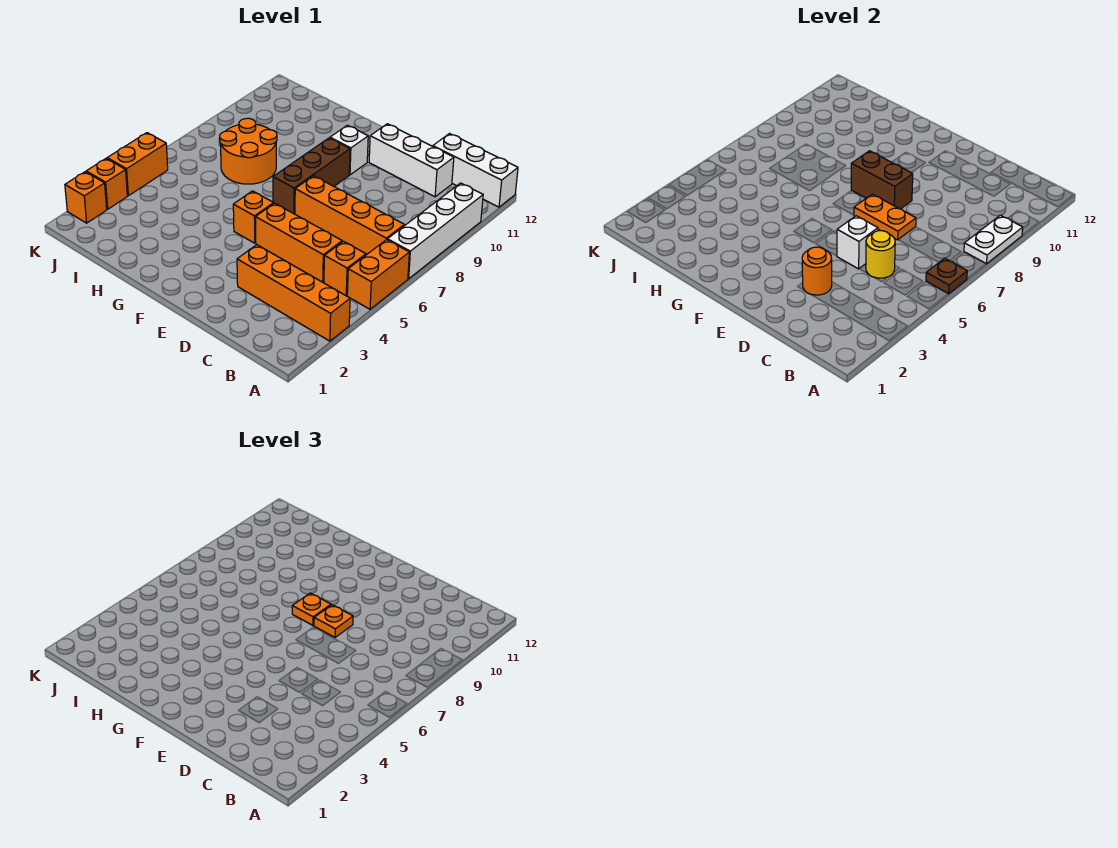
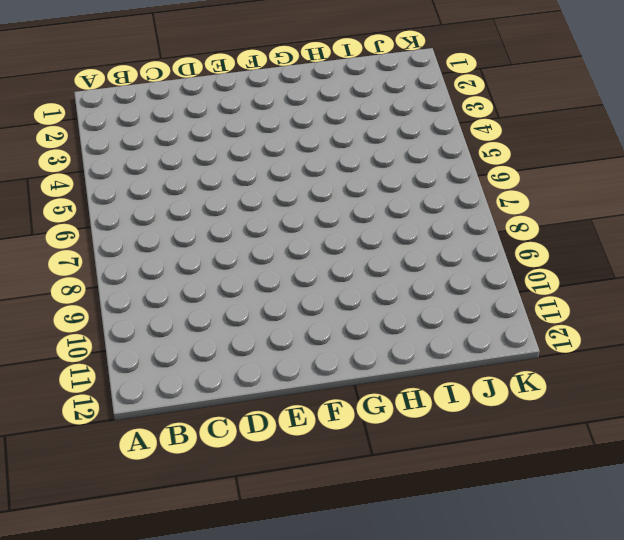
none -> orange 1x4 brick [237,245,350,341]
none -> orange 1x2 brick [347,240,409,309]
none -> white 1x4 brick [387,183,483,279]

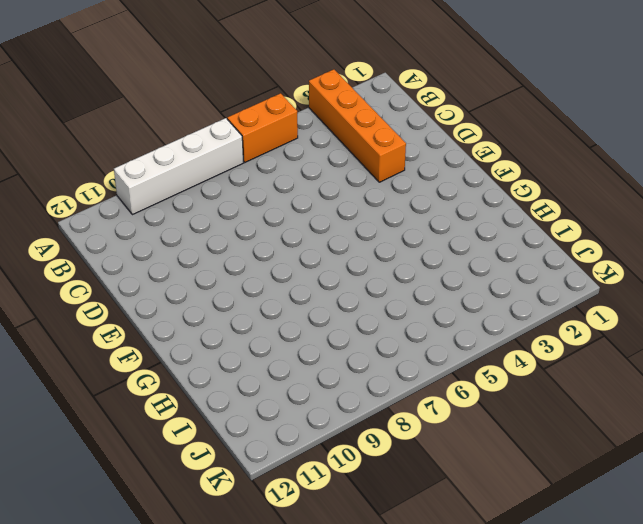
none -> white 1x3 brick [433,134,518,207]
none -> orange 1x1 brick [324,241,366,295]
none -> orange 1x4 brick [295,176,404,255]

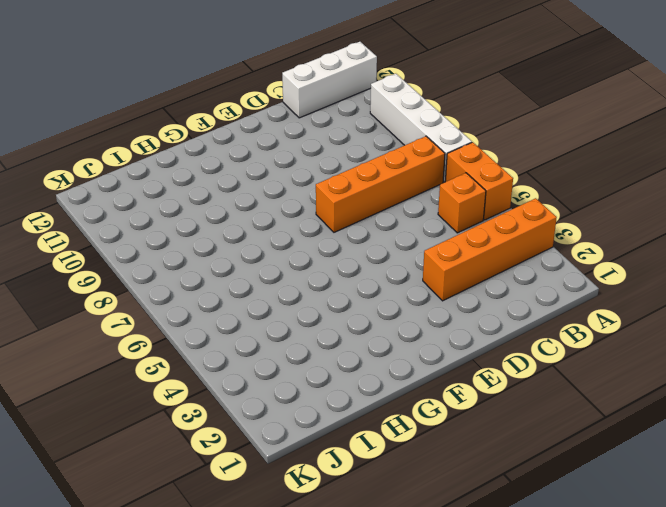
none -> orange 1x3 brick [256,203,342,282]
none -> white 1x3 brick [369,124,454,197]
none -> orange 1x1 brick [233,191,274,243]

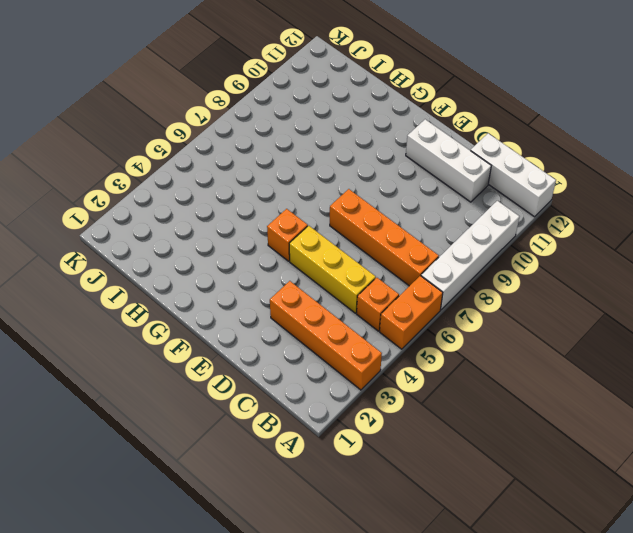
yellow 1x3 brick [289,226,376,313] -> orange 1x3 brick [256,203,342,282]
none -> brown 1x3 brick [273,138,350,214]
none -> white 1x1 brick [330,125,368,175]
none -> orange 2x2 round brick [220,118,277,184]

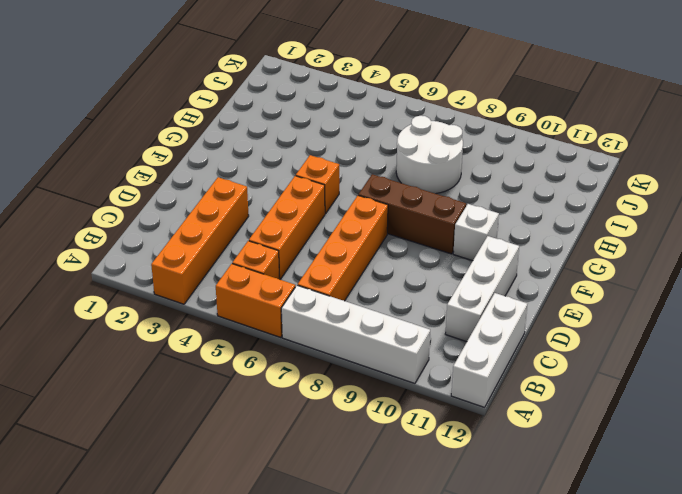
white 2x2 round brick [396,116,463,194] -> orange 2x2 round brick [220,118,277,184]
none -> orange 1x1 brick [65,172,107,223]
none -> orange 1x1 brick [86,158,127,209]
none -> orange 1x2 brick [107,133,168,196]

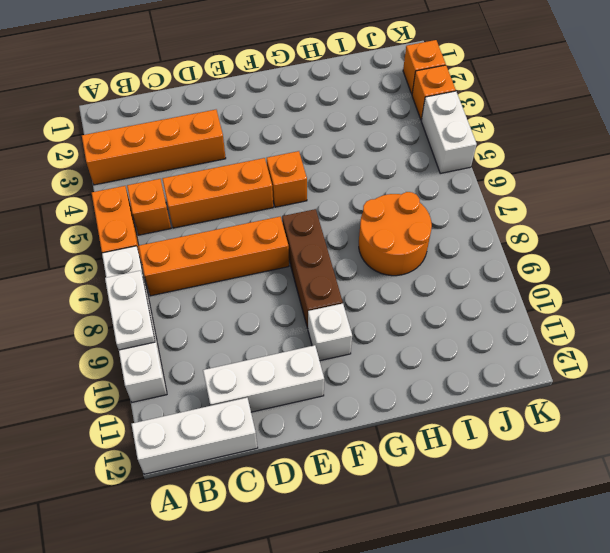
white 1x2 brick [421,91,477,173] -> orange 1x2 brick [107,133,168,196]
none -> brown 1x1 plate [926,258,967,294]
none -> yellow 1x1 round brick [866,231,895,278]
none -> orange 1x1 round brick [802,247,832,295]

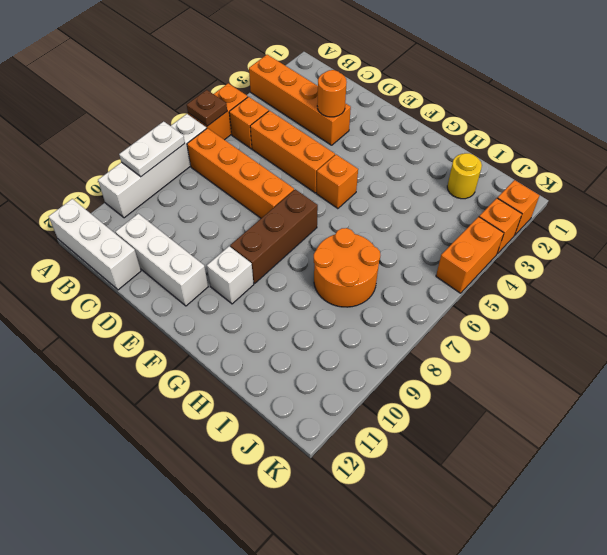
yellow 1x1 round brick [447,153,482,199] -> yellow 1x1 round brick moved to [866,231,895,278]
none -> white 1x1 brick [837,216,878,269]
none -> orange 1x2 plate [854,194,916,240]
none -> brown 1x2 brick [851,151,913,209]

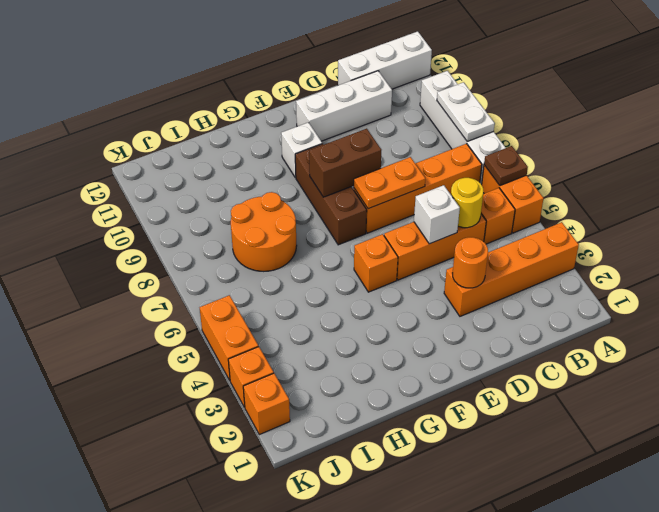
none -> orange 1x1 plate [314,605,353,637]
none -> orange 1x1 plate [292,593,331,625]

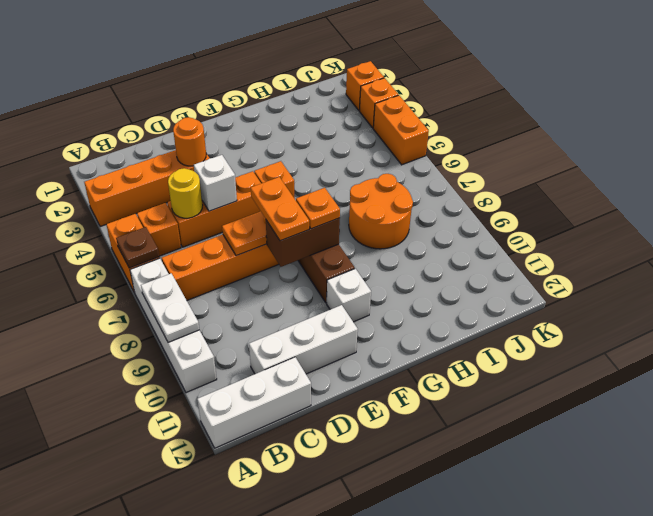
orange 1x2 plate [251,177,309,241] -> orange 1x1 plate [314,605,353,637]

